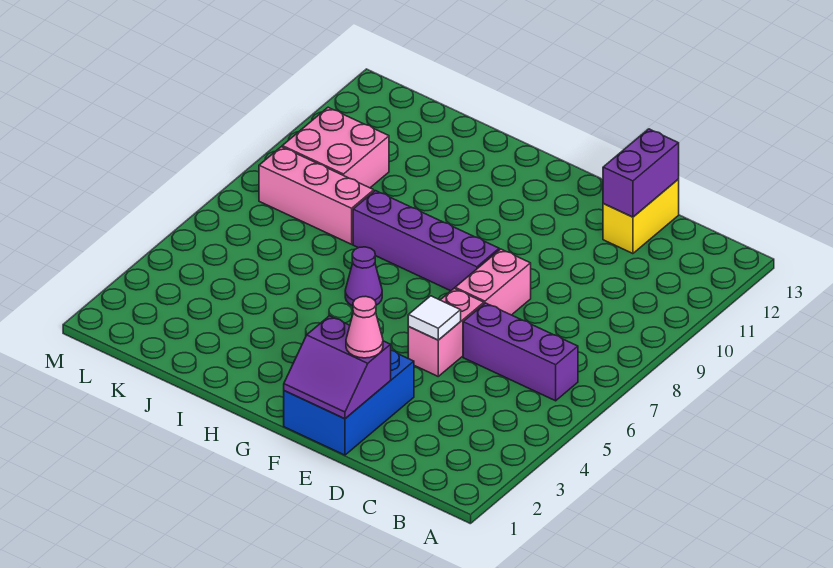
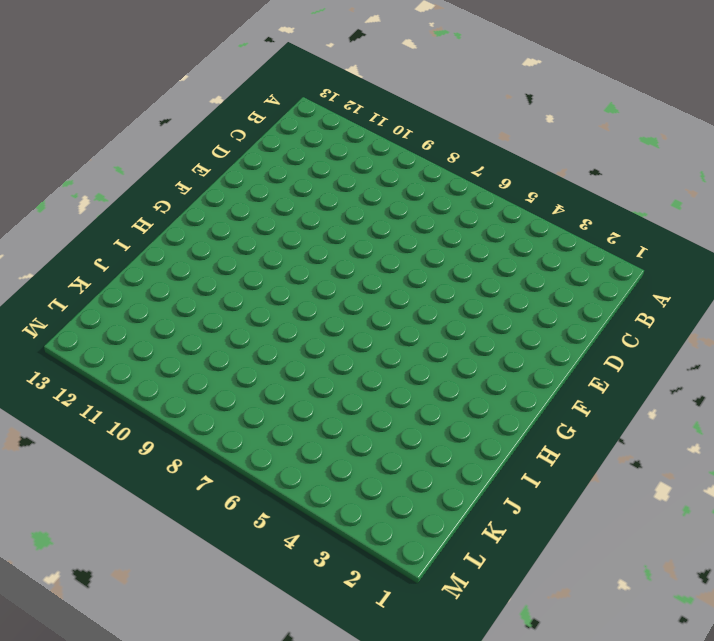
none -> purple 1x3 brick [463,303,578,401]
none -> yellow 1x2 brick [603,180,679,254]
none -> blue 2x3 brick [284,350,414,455]

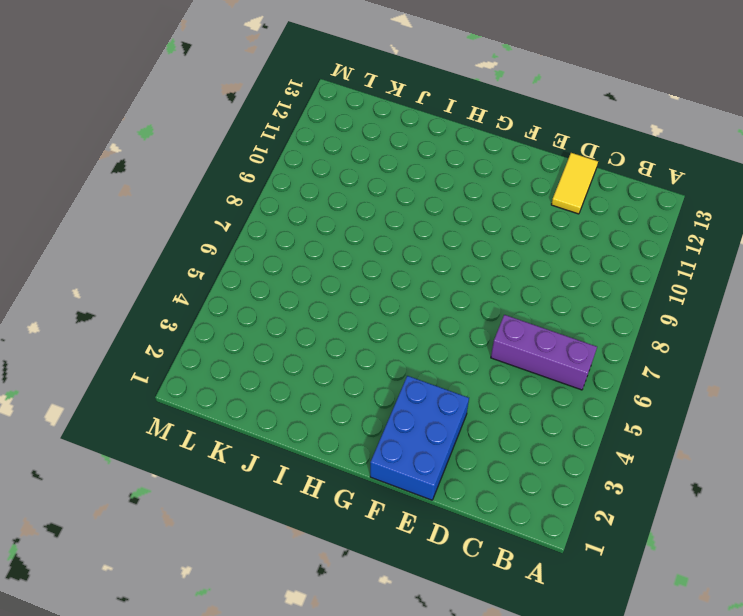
yellow 1x2 tile [551,153,598,214] -> yellow 1x2 brick [603,180,679,254]
none -> pink 1x2 brick [408,288,484,376]
none -> pink 1x2 brick [455,249,531,315]
none -> purple 1x4 brick [353,191,499,291]

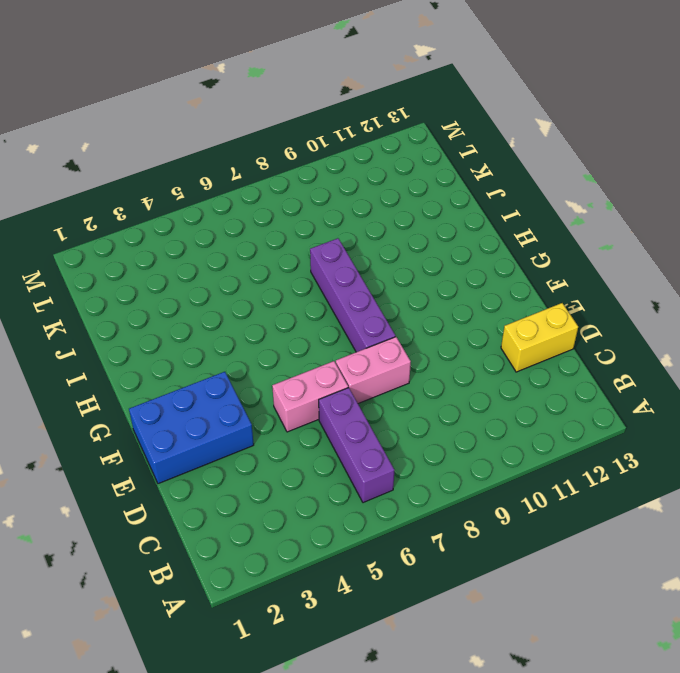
none -> purple 1x1 cone [345,247,382,306]
none -> pink 1x3 brick [259,147,374,244]
none -> pink 2x2 brick [282,107,389,188]

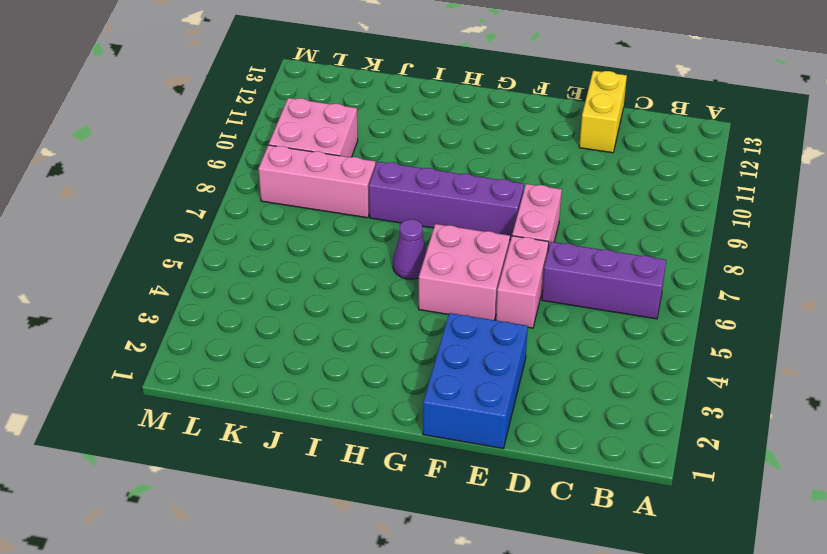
pink 2x2 brick [419,224,510,320] -> none
none -> purple 1x2 brick [603,129,679,217]
none -> purple 2x2 slope [284,316,391,419]
none -> white 1x1 tile [408,296,461,340]

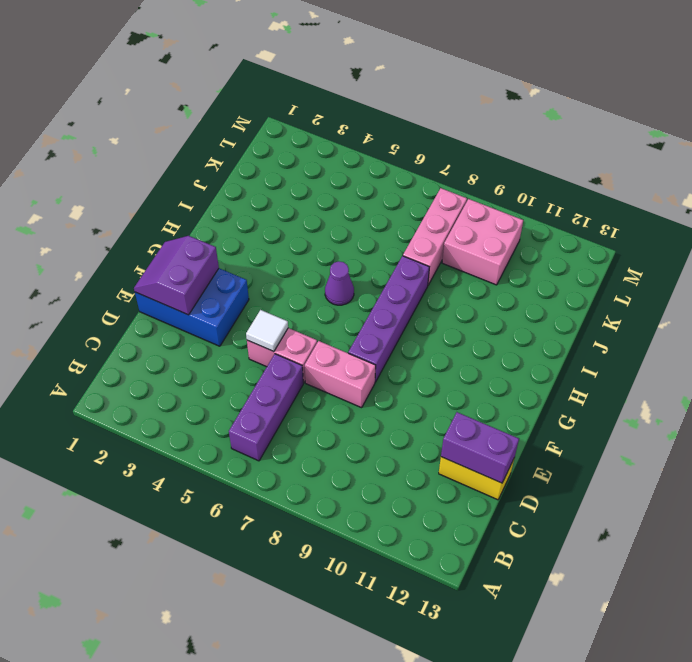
none -> pink 1x1 cone [346,296,383,358]

